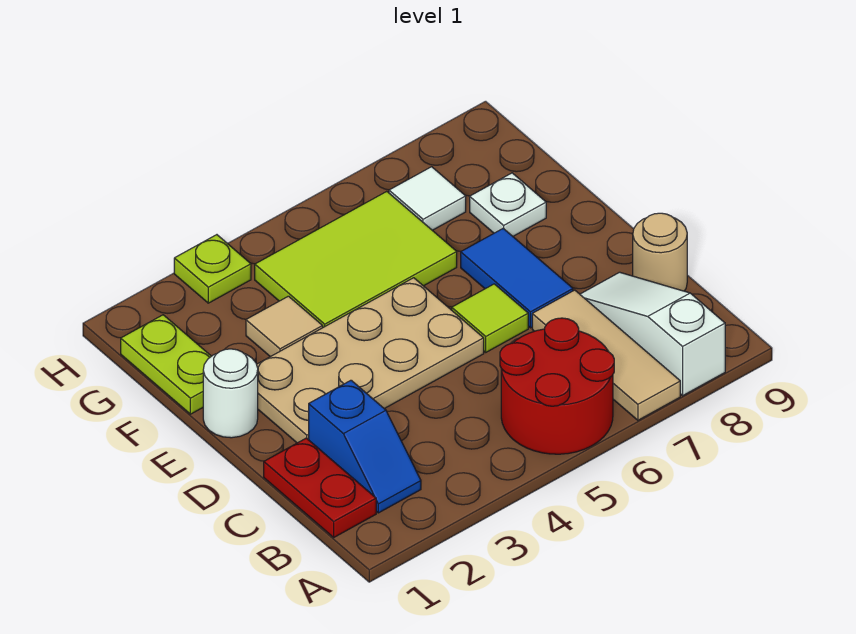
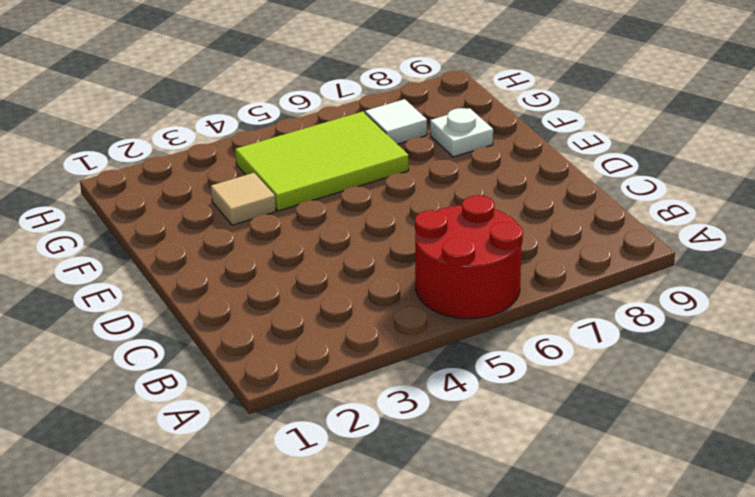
none -> tan 1x3 tile [532,290,680,420]
none -> white 1x3 slope [580,272,725,396]
none -> red 1x2 plate [264,438,376,537]

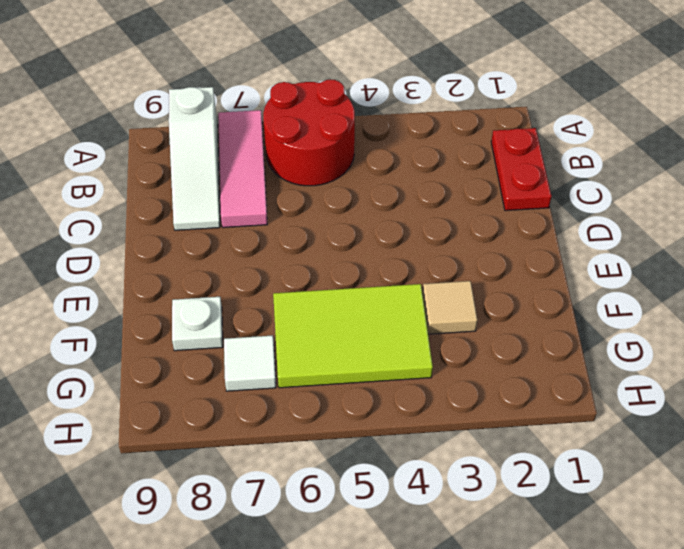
pink 1x3 tile [218,110,268,228] -> tan 1x3 tile [532,290,680,420]
none -> blue 1x2 slope [309,380,421,513]
none -> tan 1x1 round brick [633,213,687,291]
none -> tan 2x4 plate [257,278,484,443]

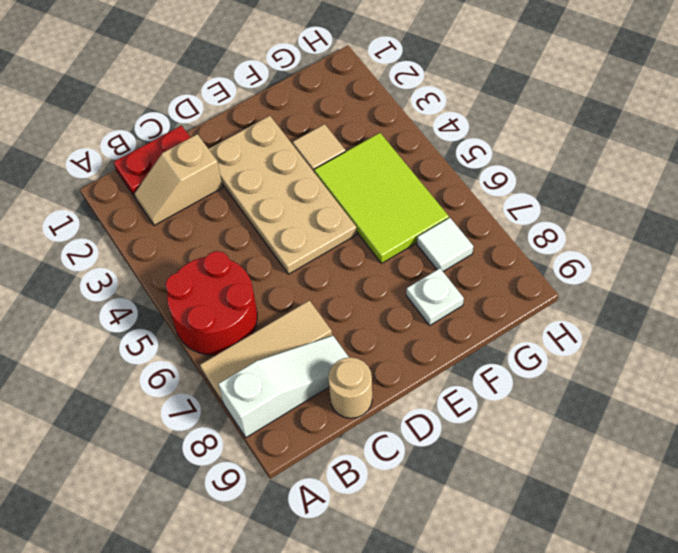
tan 1x2 slope [134,134,223,225] -> blue 1x2 slope [309,380,421,513]
none -> lime 1x1 tile [452,284,528,352]
none -> blue 1x2 tile [461,228,573,328]
none -> white 1x1 round brick [203,349,258,438]

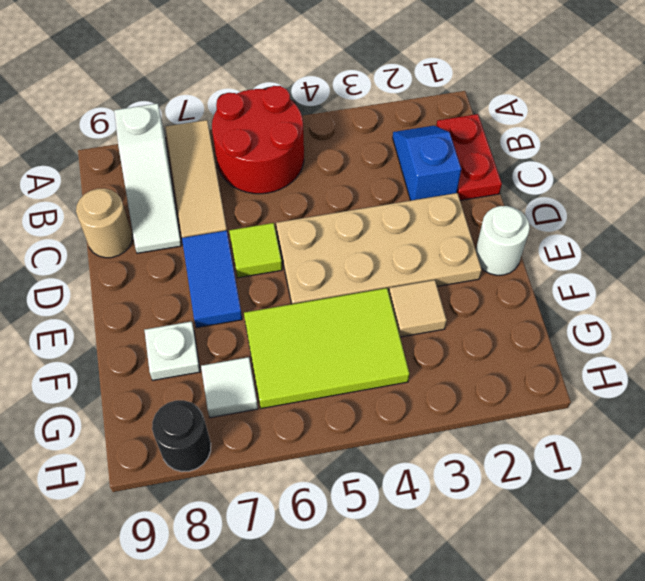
black 1x1 round brick [152,400,211,472] -> none
none -> lime 1x2 plate [121,315,211,414]
none -> lime 1x1 plate [174,235,251,303]

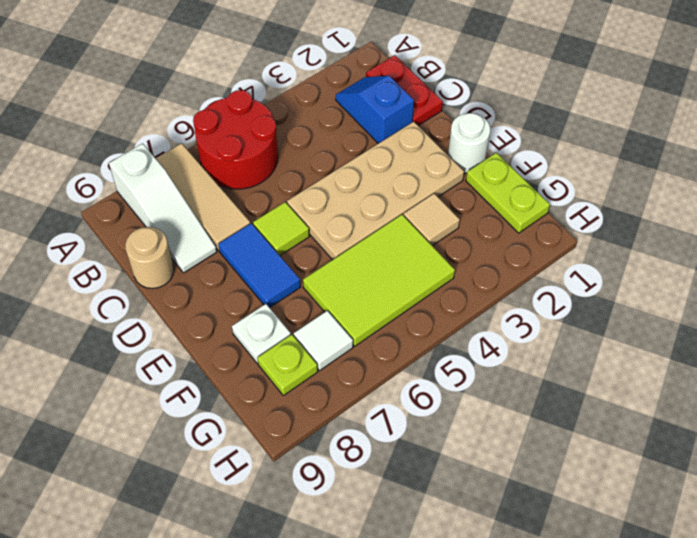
lime 1x1 plate [257,335,318,396] -> lime 1x1 plate moved to [174,235,251,303]

